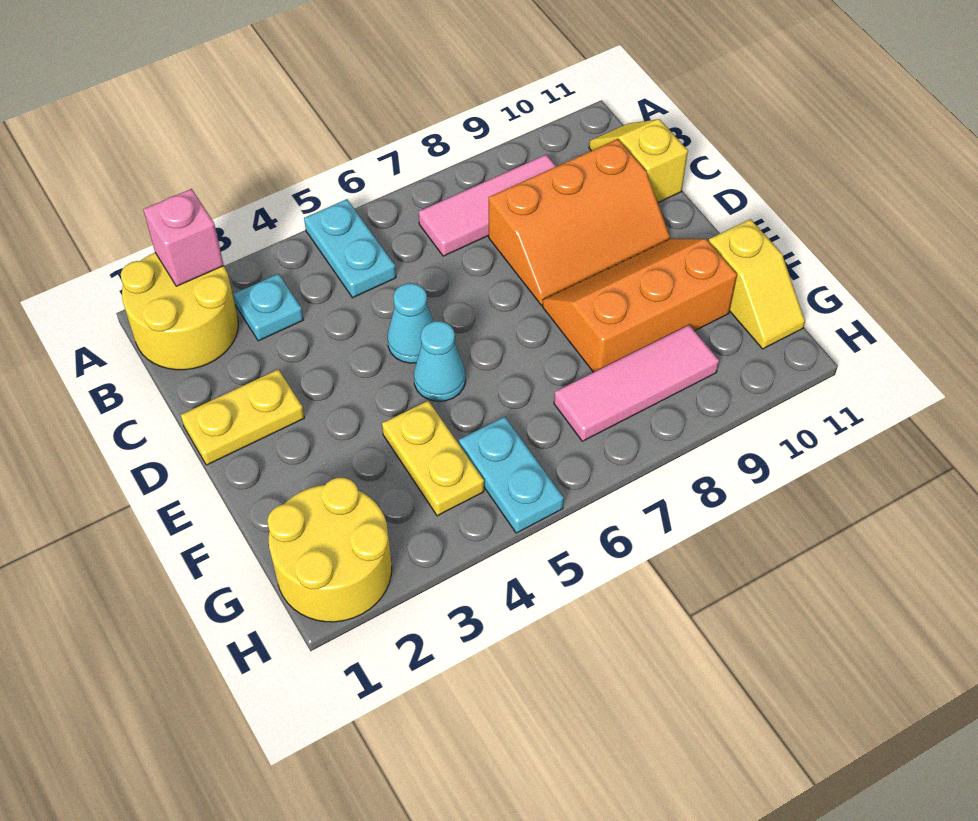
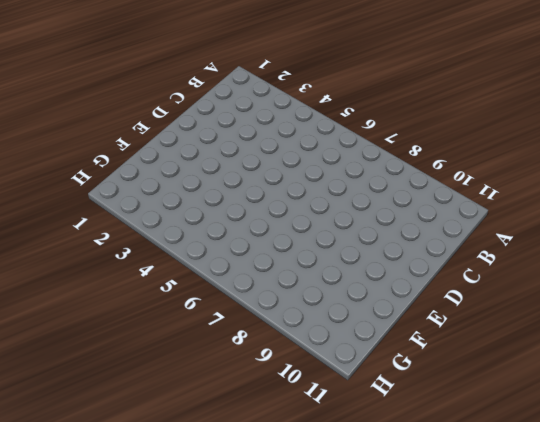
none -> yellow 2x2 round brick [121,253,238,370]
none -> cyan 1x2 plate [304,199,396,298]
none -> cyan 1x1 plate [234,274,303,341]

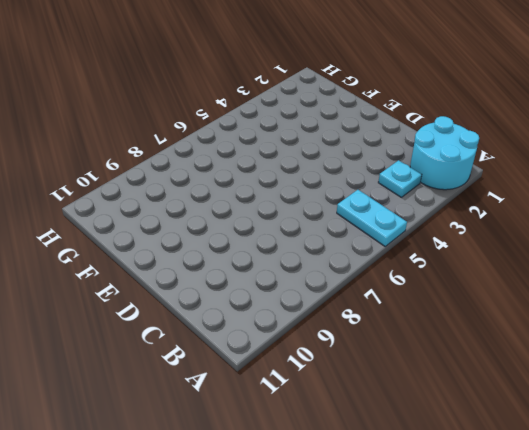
cyan 2x2 round brick [410,116,479,190] -> yellow 2x2 round brick [121,253,238,370]
none -> pink 1x3 tile [419,155,556,256]
none -> yellow 1x2 slope [589,119,688,203]
none -> orange 2x3 slope [489,139,670,305]

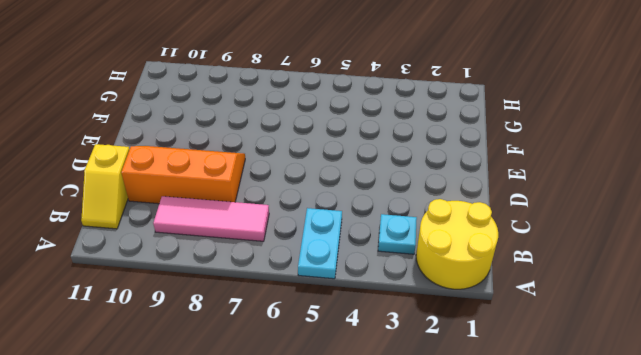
none -> yellow 1x2 plate [181,369,304,465]
none -> cyan 1x1 cone [387,283,434,363]
none -> cyan 1x1 cone [414,321,466,401]

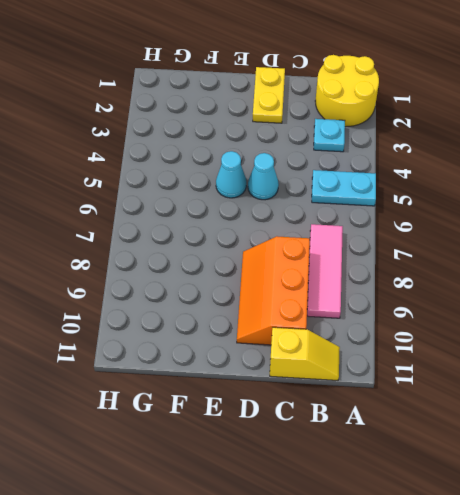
none -> orange 2x3 slope [542,238,737,372]
none -> yellow 1x2 plate [382,401,484,516]
none -> yellow 1x2 slope [709,219,805,349]

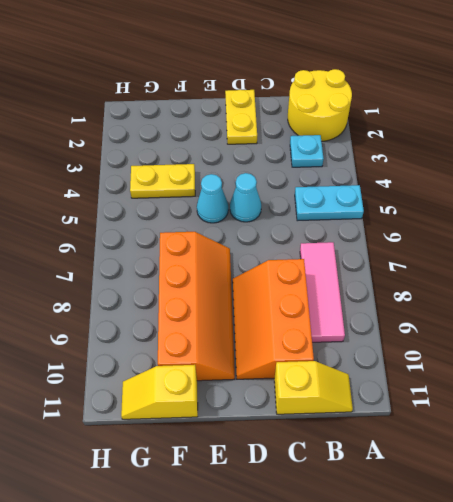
orange 2x4 slope [158,232,235,381] -> orange 2x3 slope [542,238,737,372]
none -> yellow 2x2 round brick [267,478,392,622]
none -> cyan 1x2 plate [459,417,564,533]
none -> pink 1x3 tile [554,325,719,441]

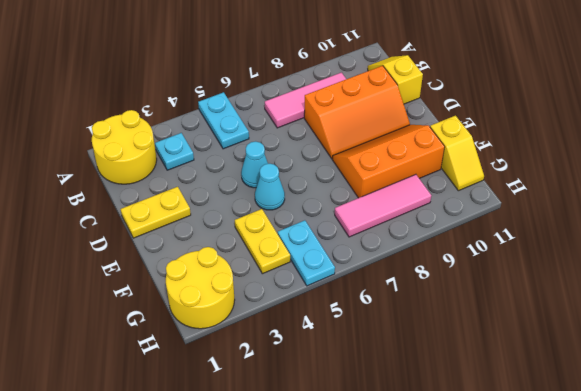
none -> pink 1x1 brick [143,189,224,286]

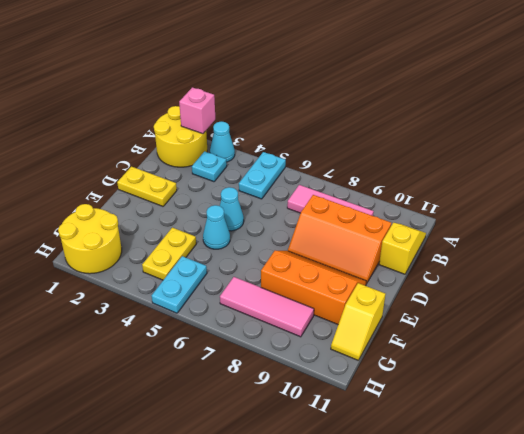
cyan 1x1 cone [210,122,235,162] -> none

